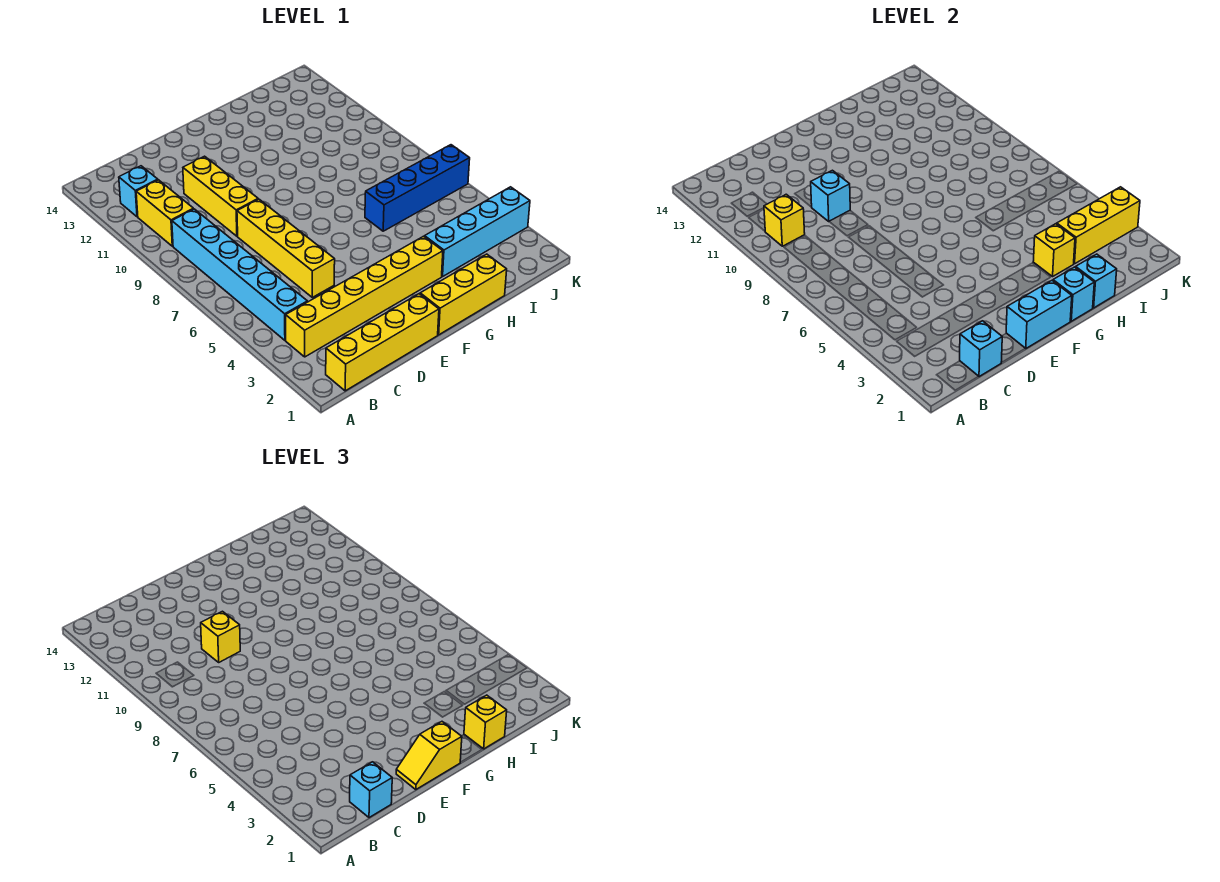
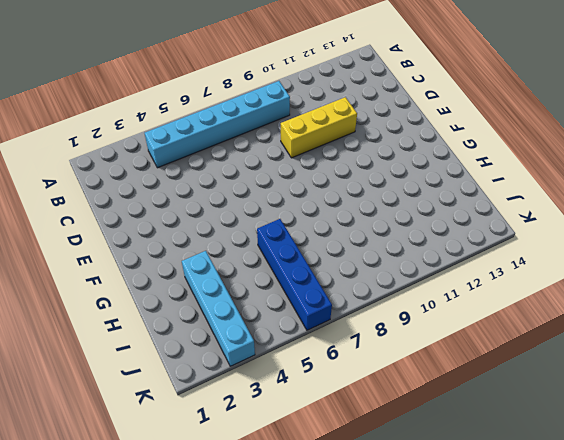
none -> yellow 1x4 brick [326,294,439,391]
none -> yellow 1x6 brick [286,236,443,357]
none -> yellow 1x2 brick [136,180,193,246]

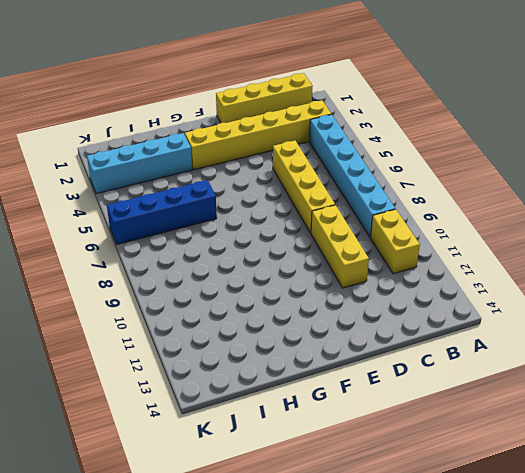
none -> cyan 1x1 brick [119,166,158,217]
none -> yellow 1x3 brick [420,254,507,335]
none -> yellow 1x1 brick [764,194,805,246]

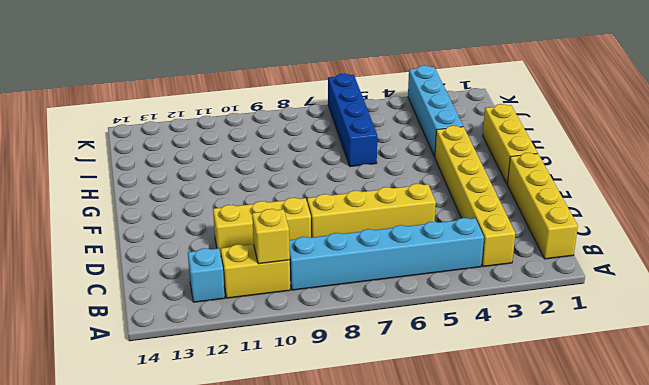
none -> cyan 1x1 brick [960,321,1002,377]
none -> cyan 1x1 brick [811,170,850,221]
none -> cyan 1x2 brick [1006,281,1072,348]

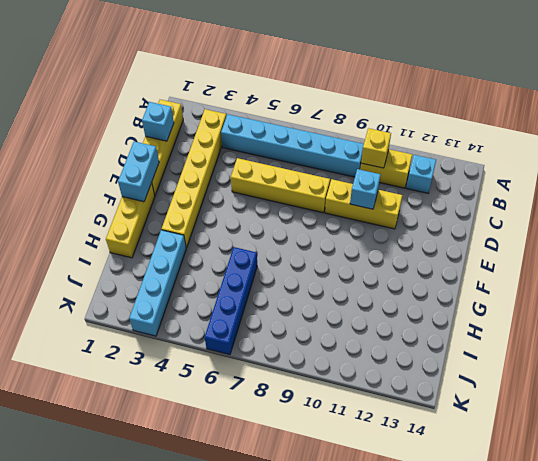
none -> cyan 1x1 brick [1053,267,1094,321]
none -> cyan 1x1 brick [1076,254,1117,308]
none -> yellow 1x1 brick [1033,224,1075,276]

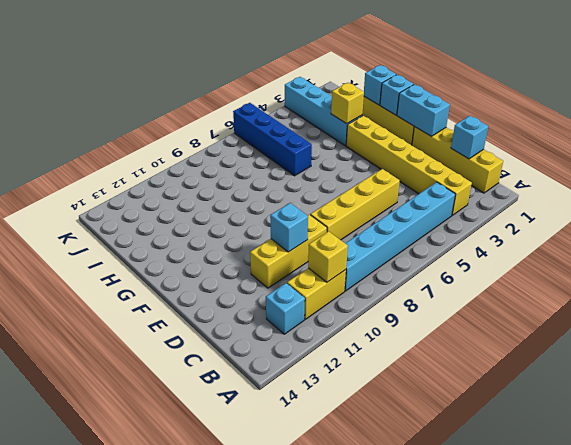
none -> yellow 1x3 brick [1057,187,1140,264]
none -> cyan 1x1 brick [350,762,392,818]
none -> yellow 1x1 brick [201,611,240,662]

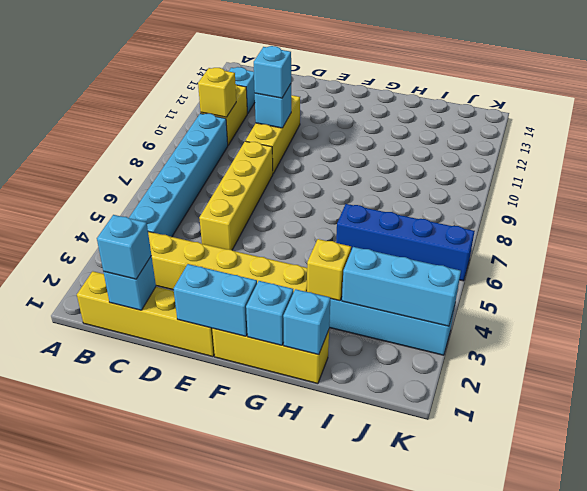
cyan 1x1 brick [254,46,291,98] -> yellow 1x1 brick [201,611,240,662]
cyan 1x3 brick [342,247,461,326] -> yellow 1x3 brick [1057,187,1140,264]
none -> yellow 1x2 slope [396,722,462,789]
none -> yellow 1x1 brick [464,695,507,749]

